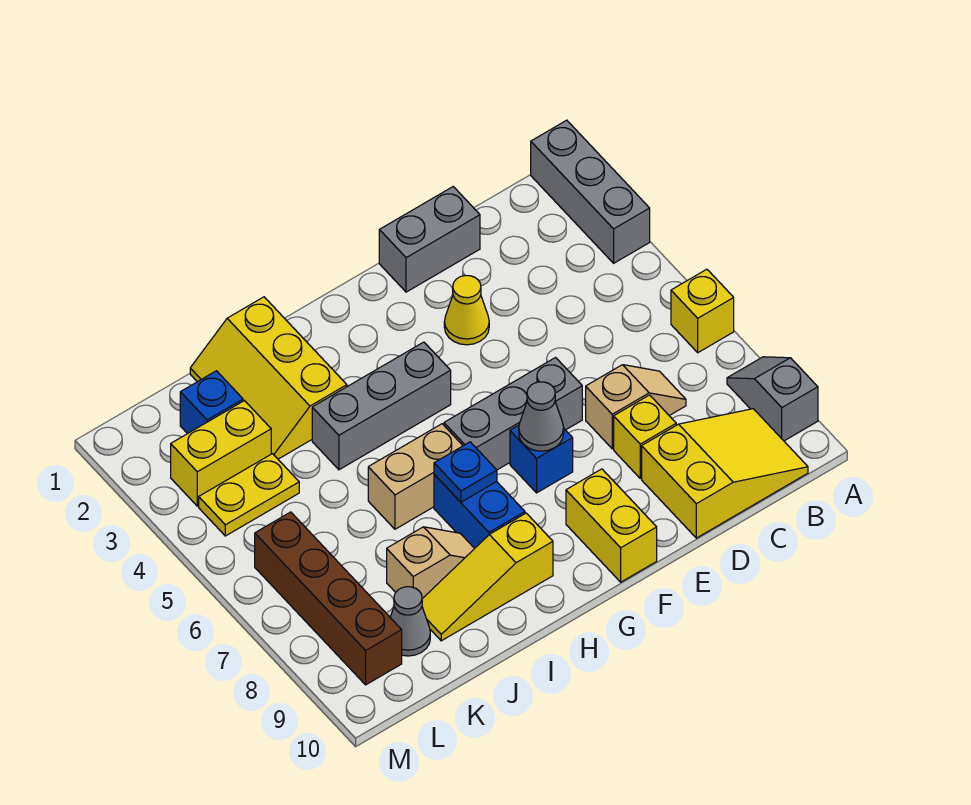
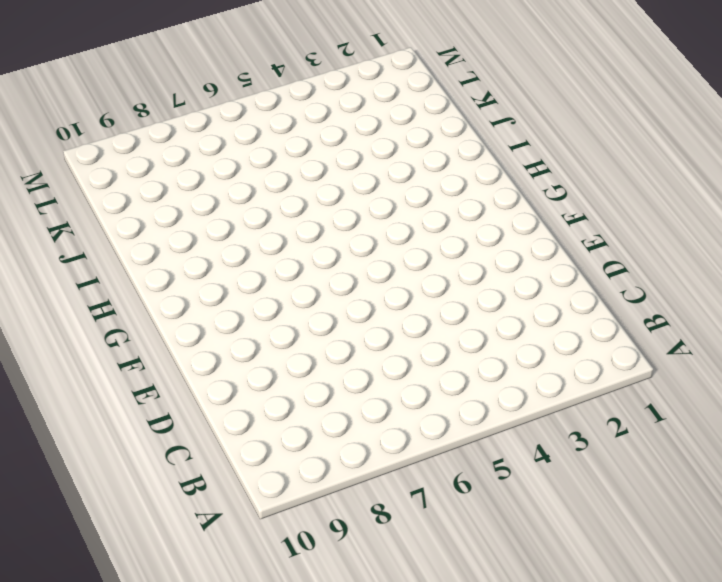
none -> grey 1x3 brick [531,120,650,263]
none -> yellow 1x1 brick [671,269,734,353]
none -> grey 1x2 slope [727,357,818,441]

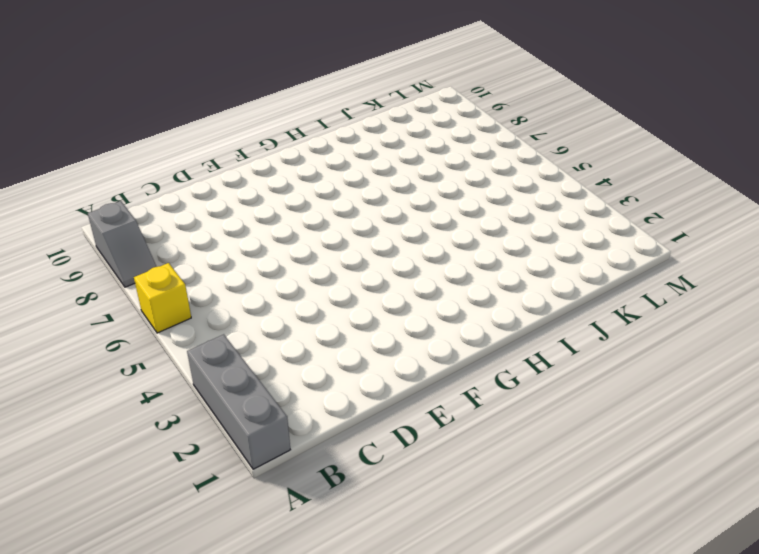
none -> yellow 2x3 slope [642,409,808,538]
none -> tan 1x2 slope [586,365,686,449]
none -> grey 1x2 brick [379,187,480,292]

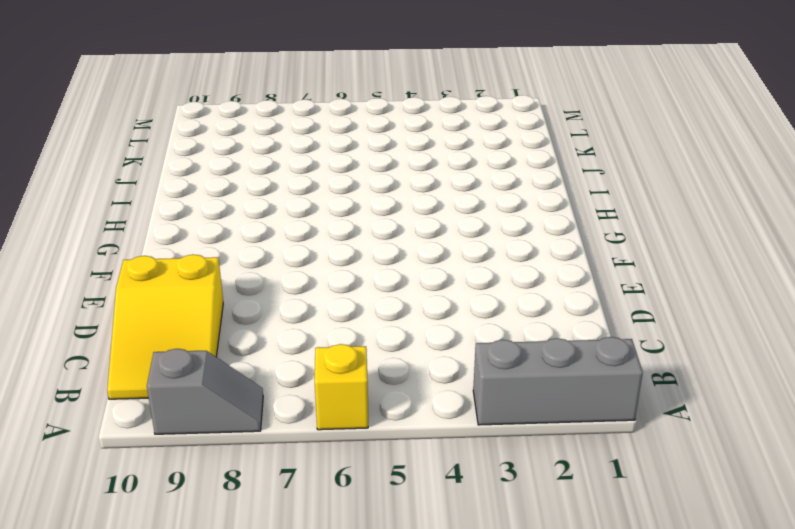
none -> tan 1x2 slope [586,365,686,449]
none -> grey 1x2 brick [379,187,480,292]
none -> yellow 1x1 brick [614,395,676,478]

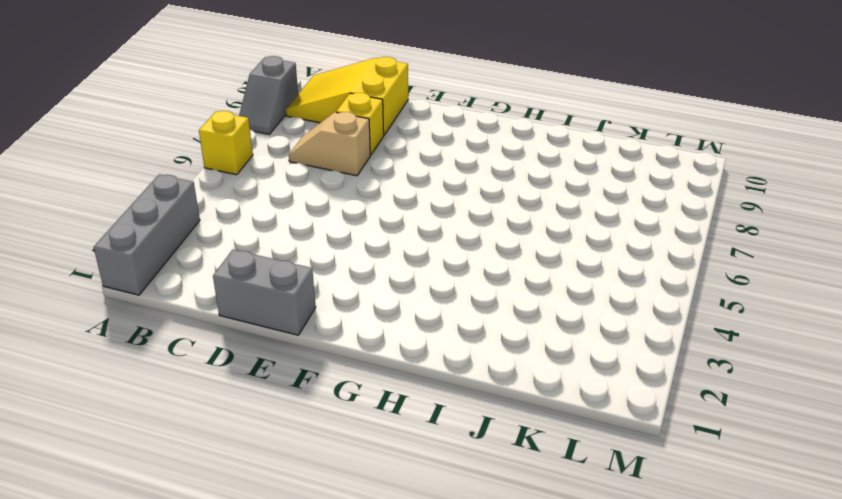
none -> yellow 1x1 cone [444,276,489,345]
none -> grey 1x3 brick [444,358,582,470]
none -> blue 1x1 brick [510,425,573,493]

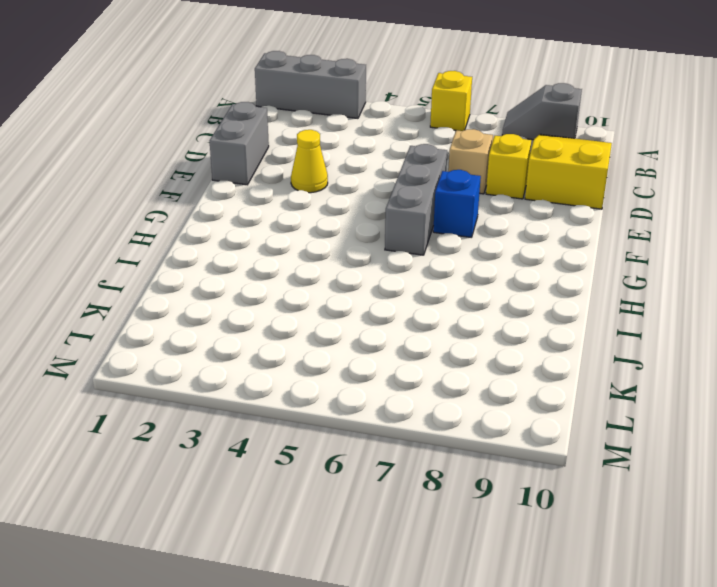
none -> yellow 1x2 brick [566,469,657,582]
none -> grey 1x3 brick [312,342,451,470]
none -> tan 1x2 brick [368,424,463,529]

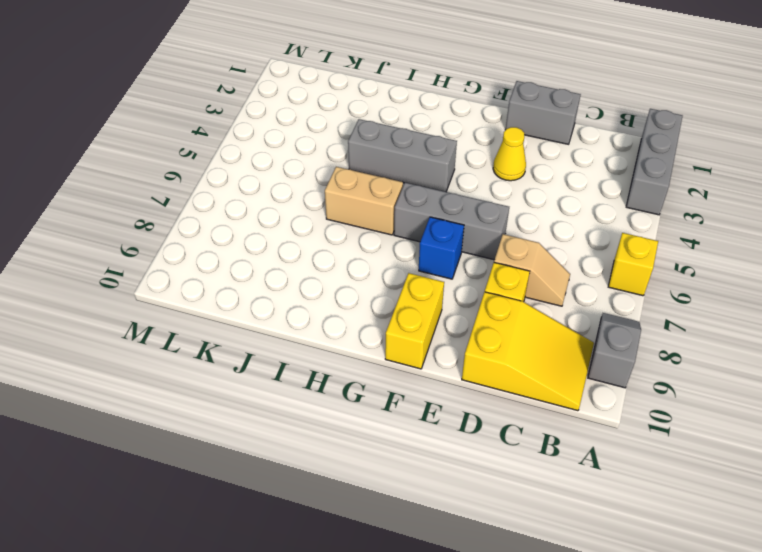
none -> blue 1x2 brick [434,475,525,548]
none -> yellow 1x3 slope [422,513,553,641]
none -> yellow 2x3 slope [190,297,347,459]

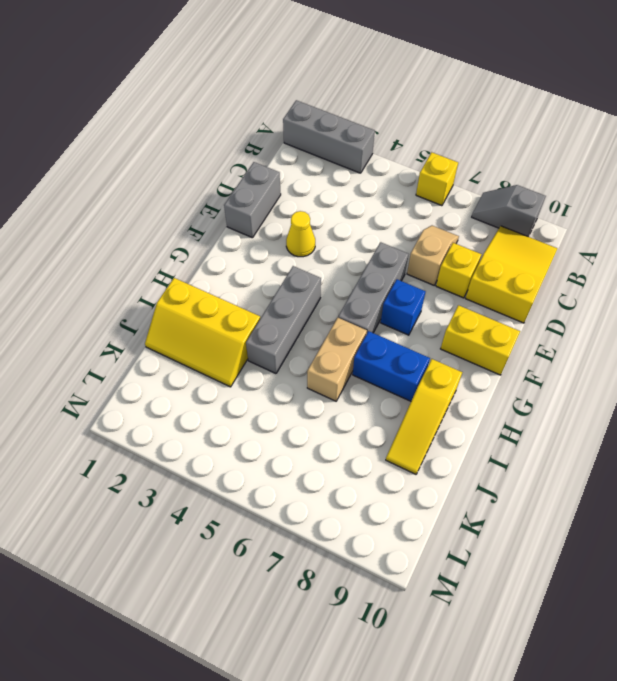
none -> tan 1x2 slope [387,527,475,599]
none -> blue 1x1 brick [180,371,243,434]
none -> yellow 1x2 brick [171,401,271,506]

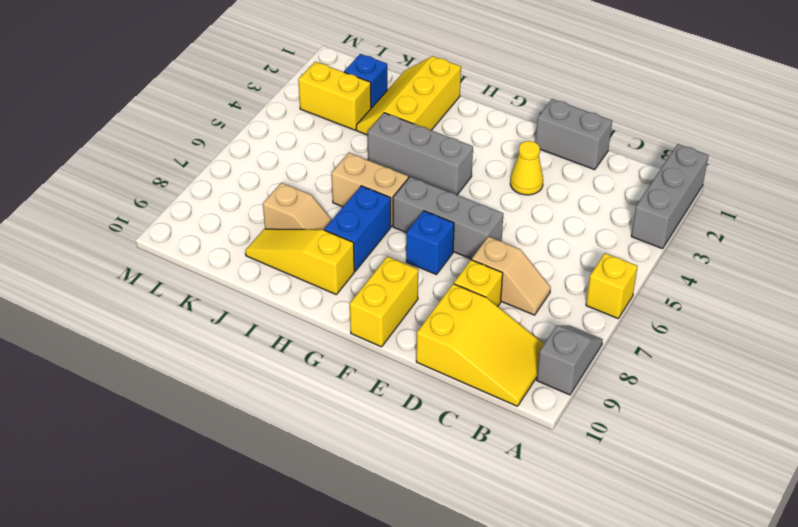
none -> yellow 1x2 plate [199,454,299,536]
none -> grey 1x1 cone [390,587,430,656]
none -> brown 1x4 brick [255,512,402,685]

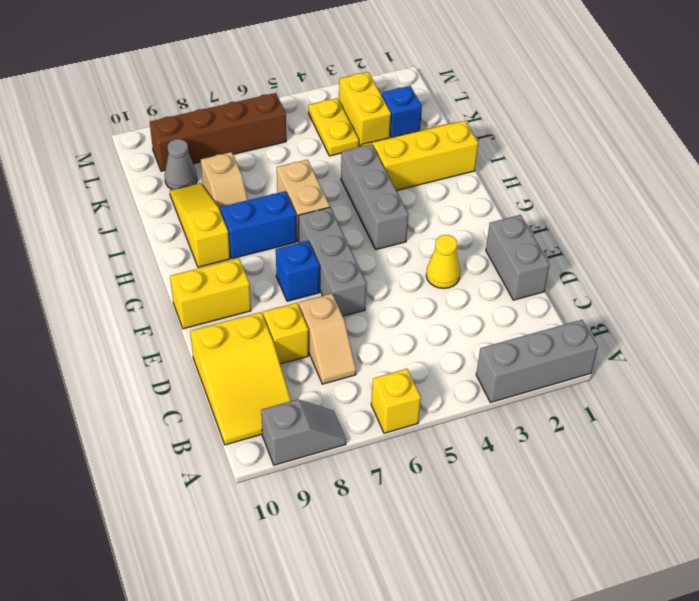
none -> grey 1x1 cone [519,382,564,451]
none -> blue 1x1 plate [434,442,497,502]

